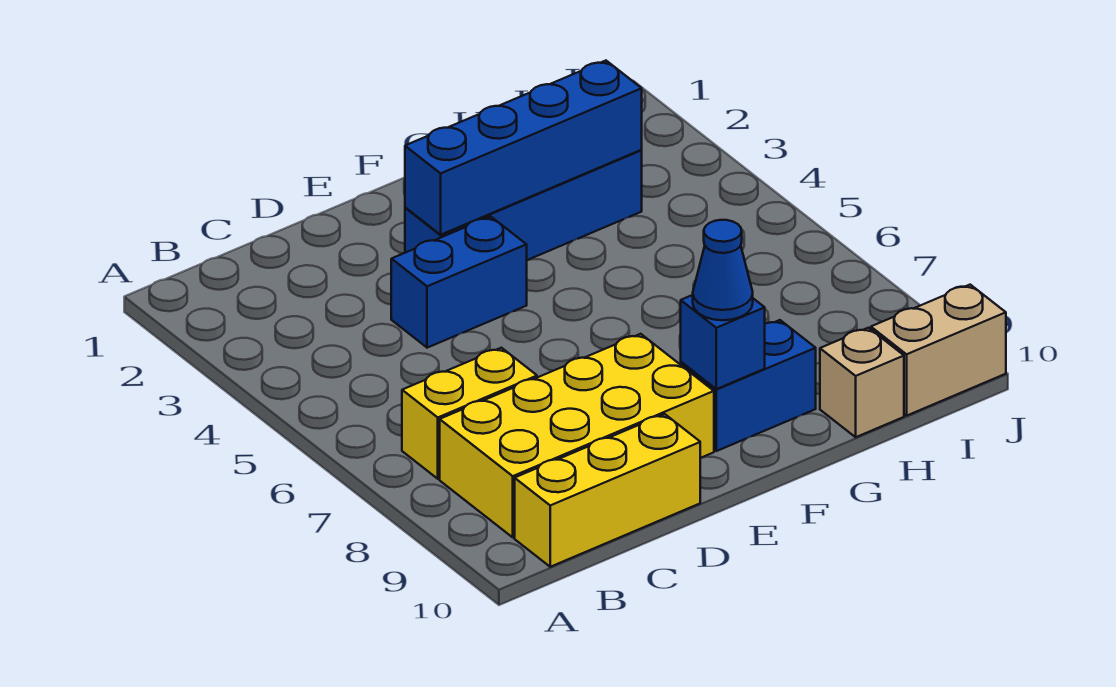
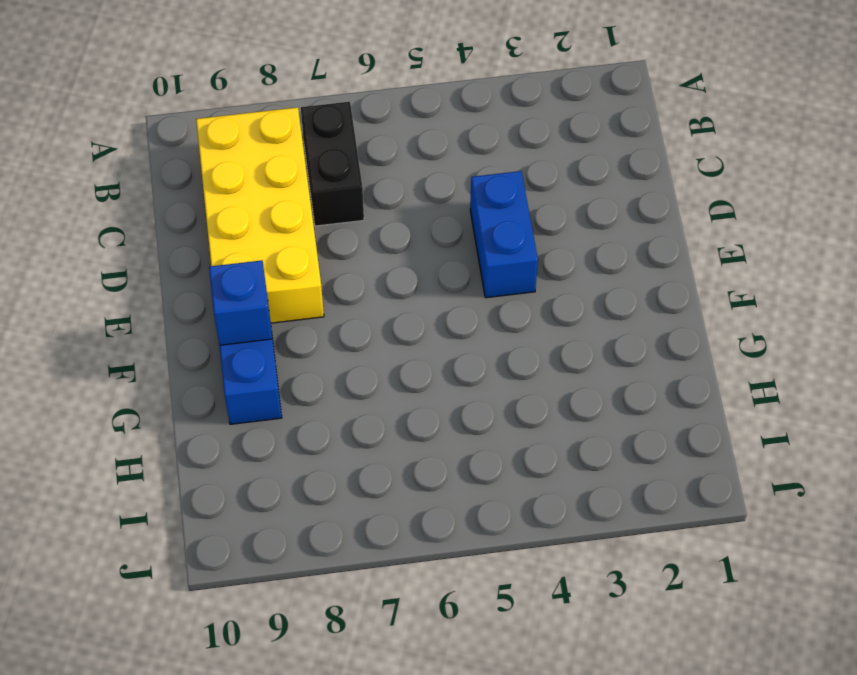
black 1x2 brick [301,102,364,226] -> yellow 1x2 brick [402,348,537,479]
none -> yellow 1x3 brick [515,414,700,567]
none -> blue 1x4 brick [405,150,642,260]

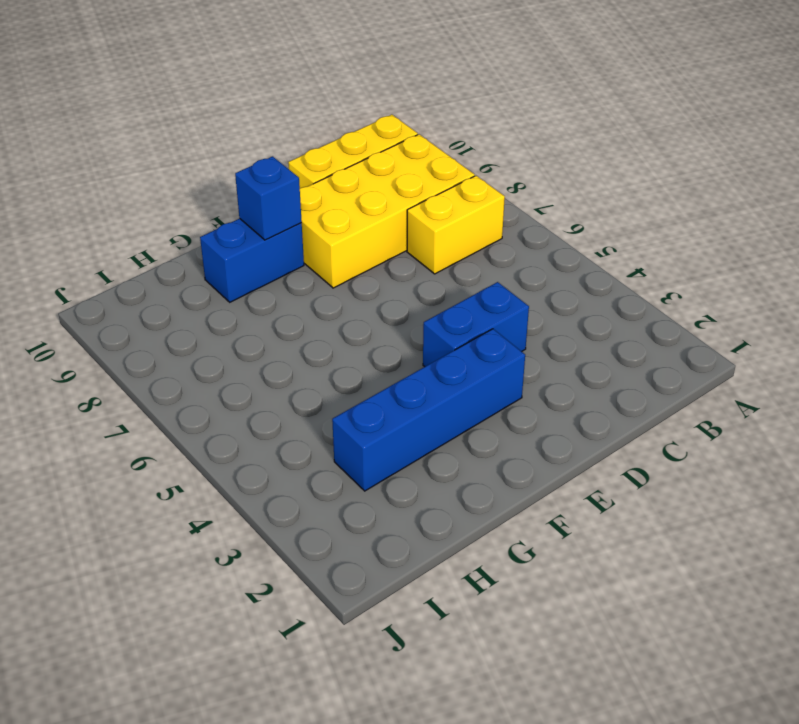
none -> tan 1x1 brick [820,328,904,437]
none -> tan 1x2 brick [871,285,1006,416]

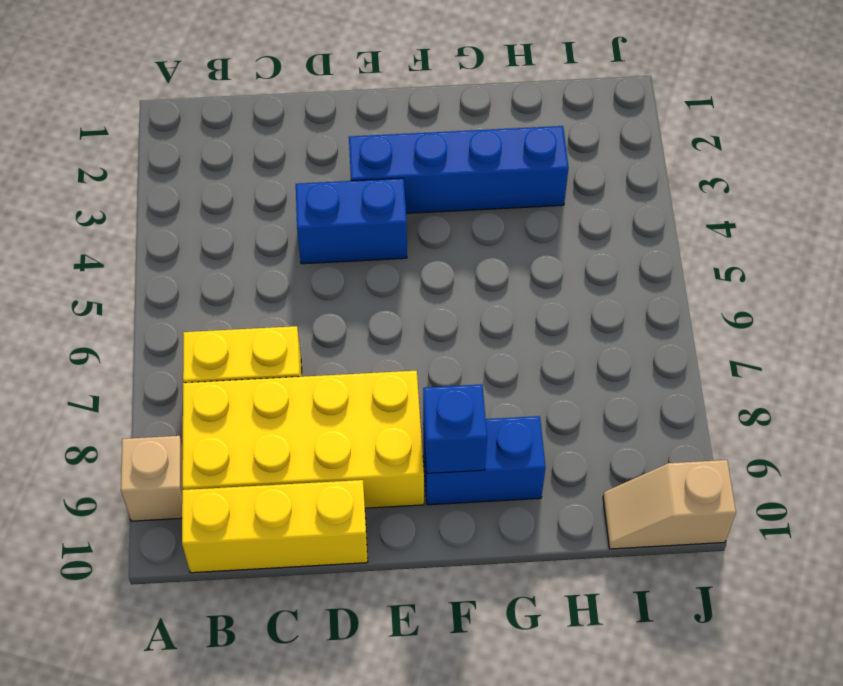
tan 1x1 brick [121,436,183,521] -> tan 1x1 brick moved to [820,328,904,437]
tan 1x2 slope [603,460,736,549] -> tan 1x2 brick [871,285,1006,416]
none -> blue 1x4 brick [405,61,642,235]
none -> blue 1x1 cone [693,220,753,320]

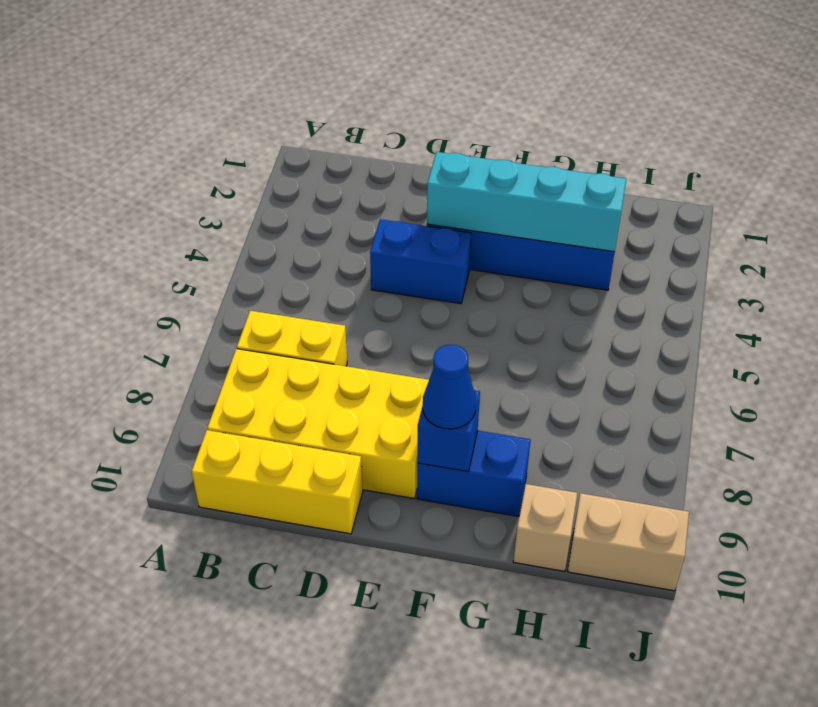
cyan 1x4 brick [427,152,626,252] -> blue 1x4 brick [405,61,642,235]

